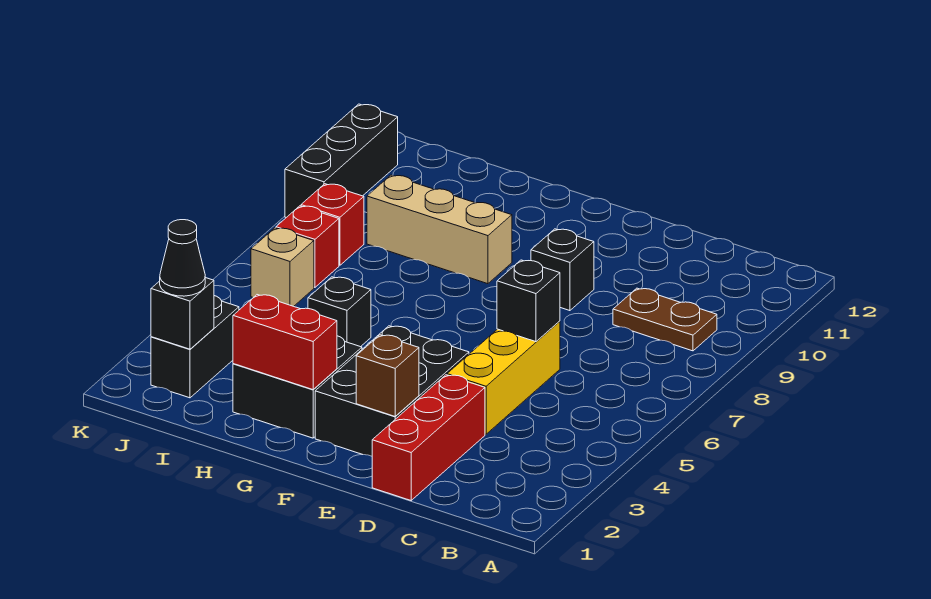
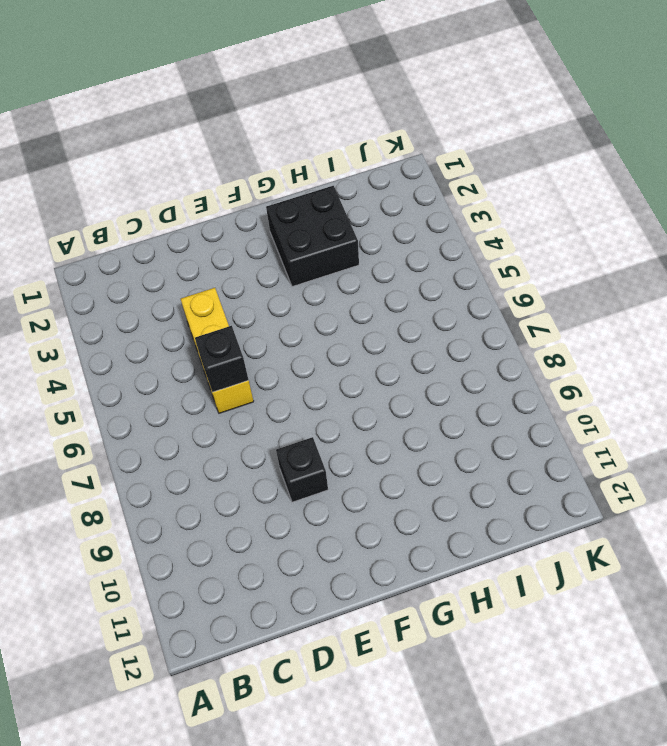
none -> brown 1x2 plate [613,288,717,351]
none -> red 1x3 brick [372,375,485,500]
none -> black 2x3 brick [315,326,469,456]

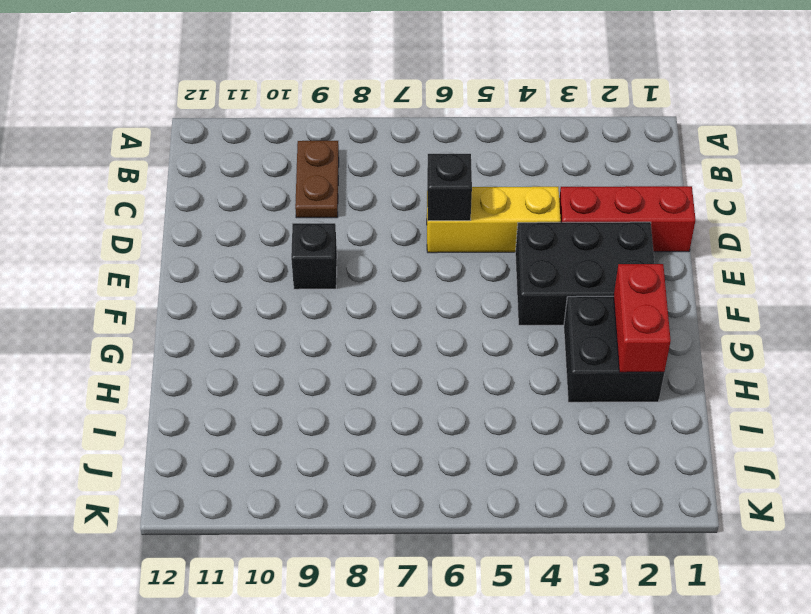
none -> tan 1x3 brick [367,175,512,284]
none -> black 1x1 brick [308,277,371,347]
none -> black 1x2 brick [151,296,239,398]

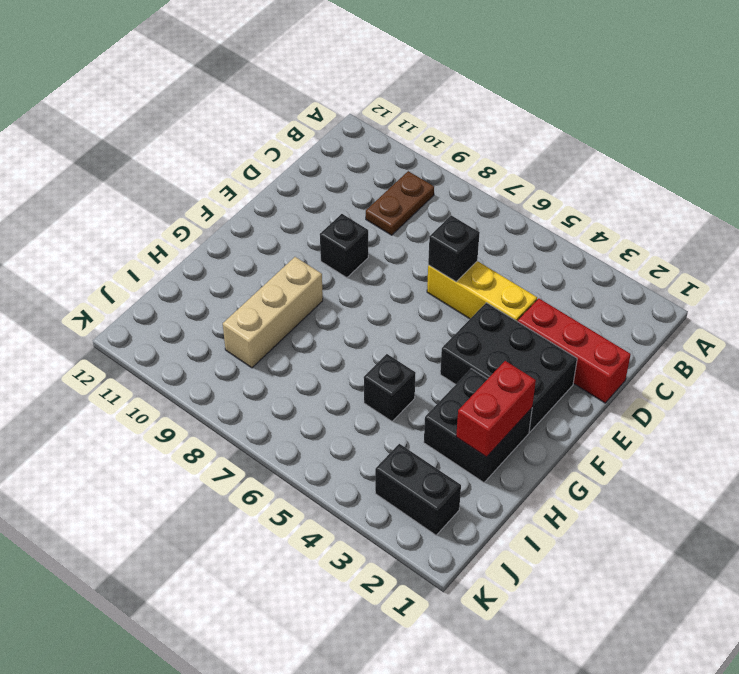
none -> tan 1x1 brick [251,228,314,306]
none -> red 1x1 brick [276,206,339,287]
none -> red 1x1 brick [301,184,364,265]

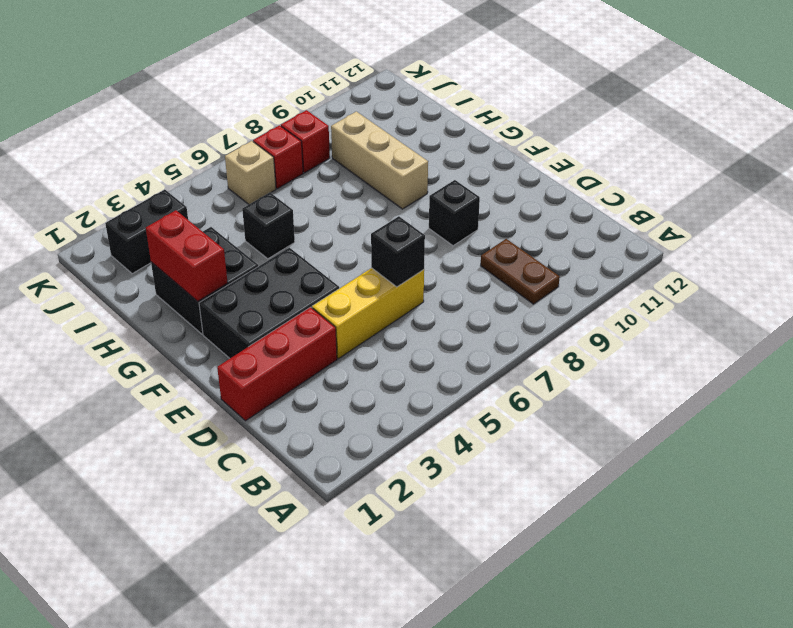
none -> black 1x3 brick [285,104,398,217]
none -> brown 1x1 brick [356,335,419,416]
none -> black 1x1 brick [151,278,214,349]

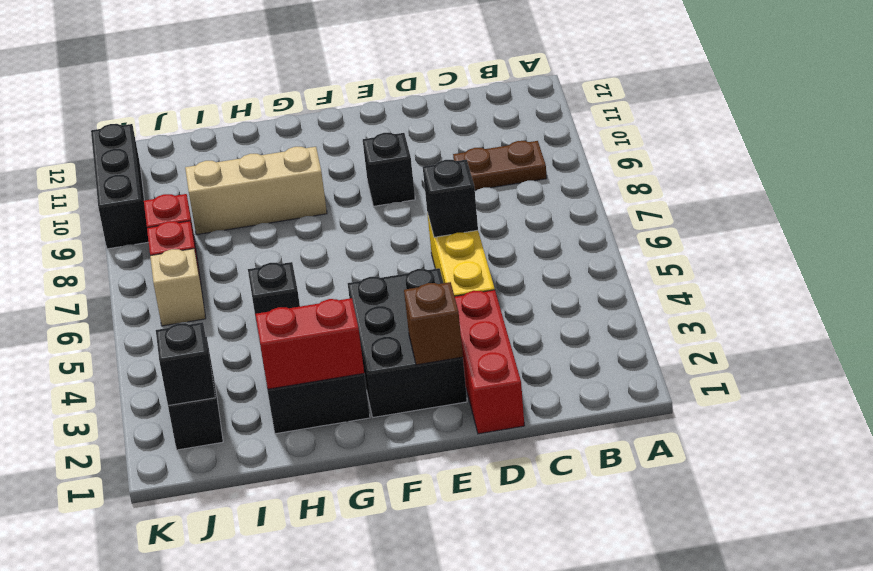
none -> black 1x1 cone [160,220,205,296]

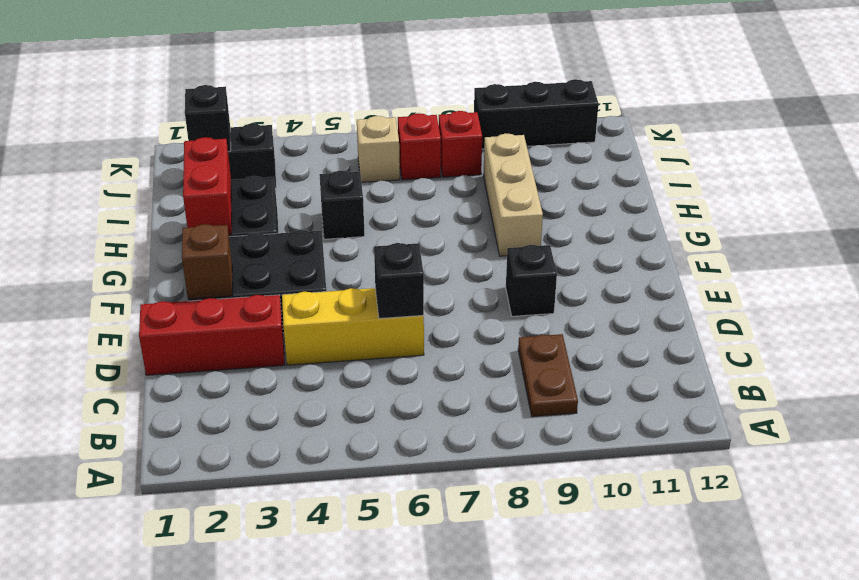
none -> black 1x1 cone [160,220,205,296]

